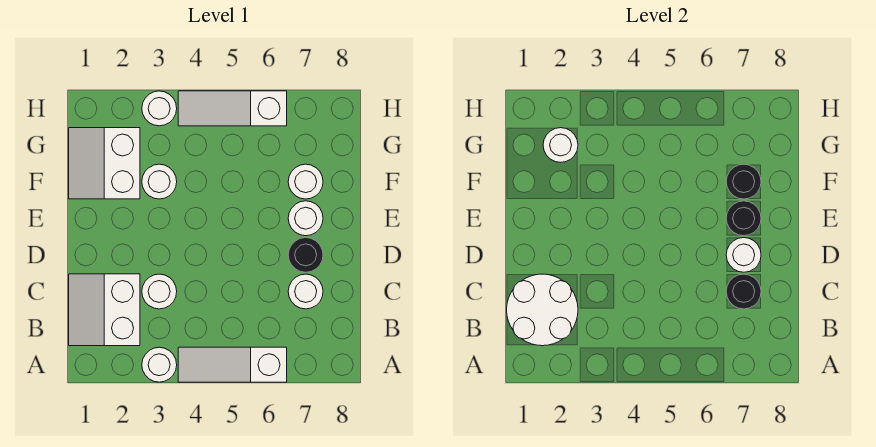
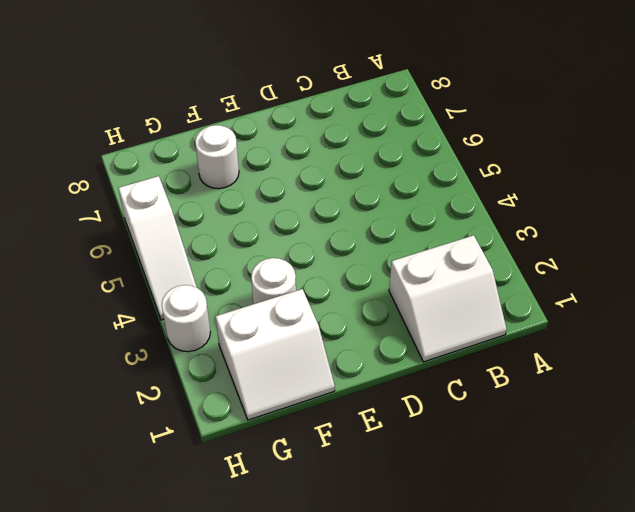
none -> white 1x1 round brick [142,347,177,382]
none -> white 1x3 slope [178,347,287,382]
none -> white 1x1 round brick [142,274,177,309]

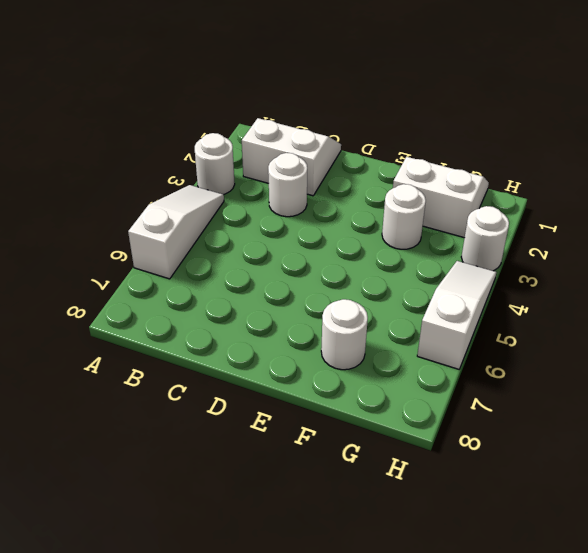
none -> white 1x1 round brick [288,274,323,309]
none -> black 1x1 round brick [288,238,323,272]
none -> white 1x1 round brick [288,201,323,236]

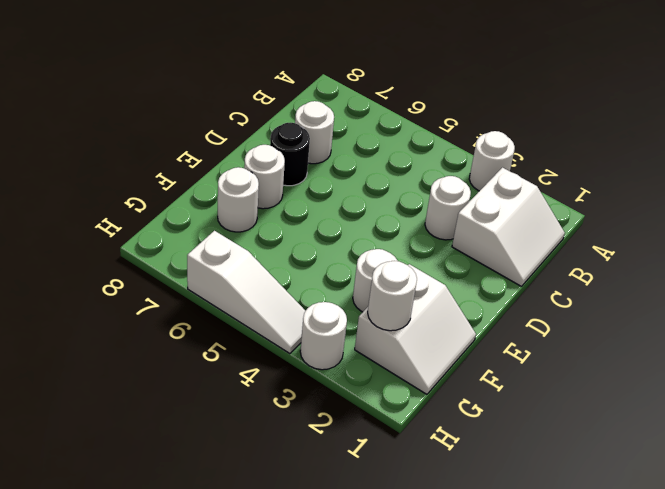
none -> white 1x3 slope [178,347,287,382]
none -> white 2x2 round brick [507,274,578,346]
none -> black 1x1 round brick [726,274,761,309]

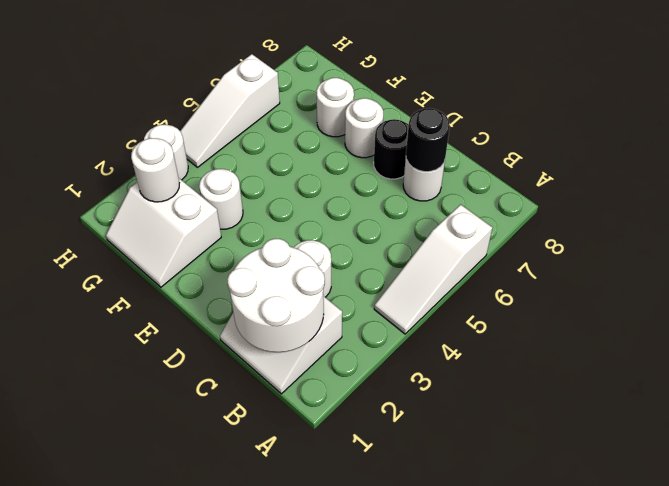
none -> white 1x1 round brick [142,347,177,382]
none -> white 1x1 round brick [726,238,761,272]
none -> black 1x1 round brick [726,201,761,236]

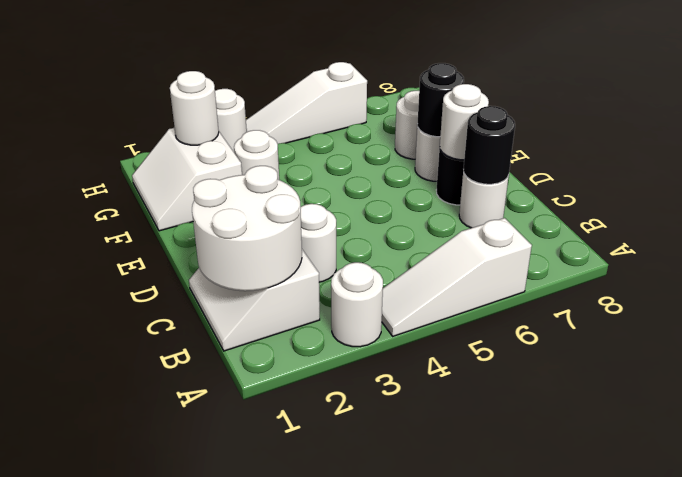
none -> black 1x1 round brick [726,164,761,199]

